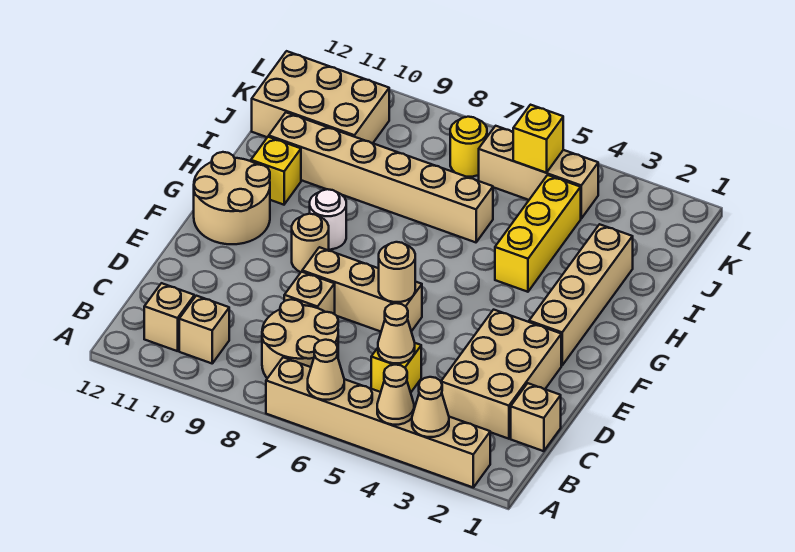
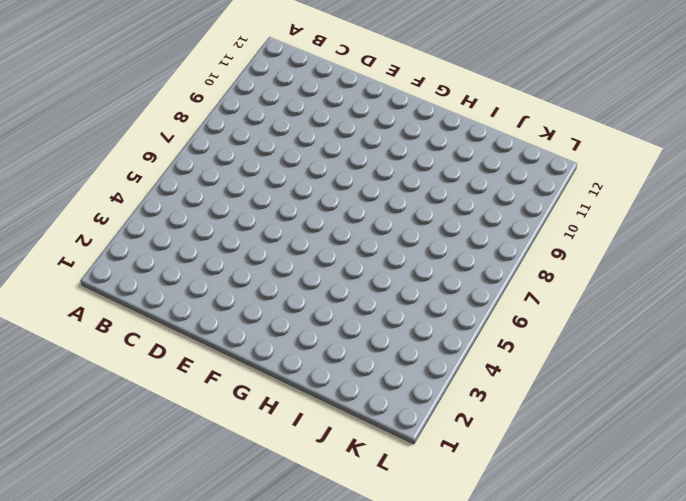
none -> tan 1x6 brick [266,357,490,487]
none -> tan 2x2 round brick [262,299,338,378]
none -> tan 1x1 brick [179,296,229,363]

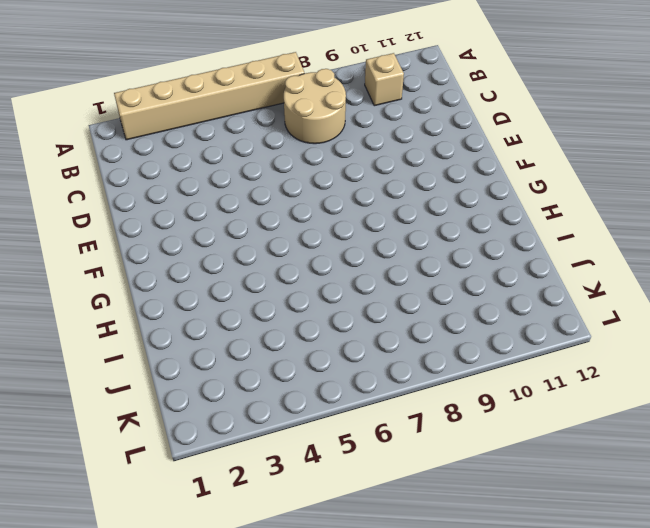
none -> tan 1x1 brick [144,283,194,351]
none -> tan 1x1 brick [511,383,561,451]
none -> tan 2x3 brick [441,310,561,439]

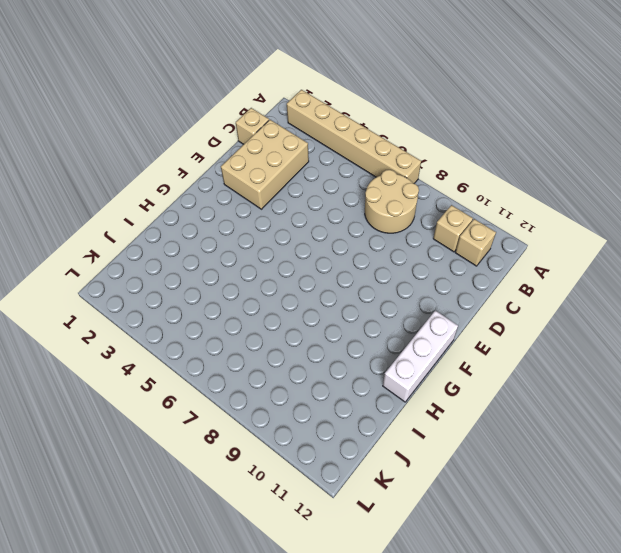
white 1x3 brick [383,311,458,402] -> tan 2x2 round brick [194,152,270,244]
none -> yellow 1x1 brick [371,343,421,392]
none -> tan 1x1 brick [284,272,335,314]
none -> tan 1x3 brick [302,247,422,332]

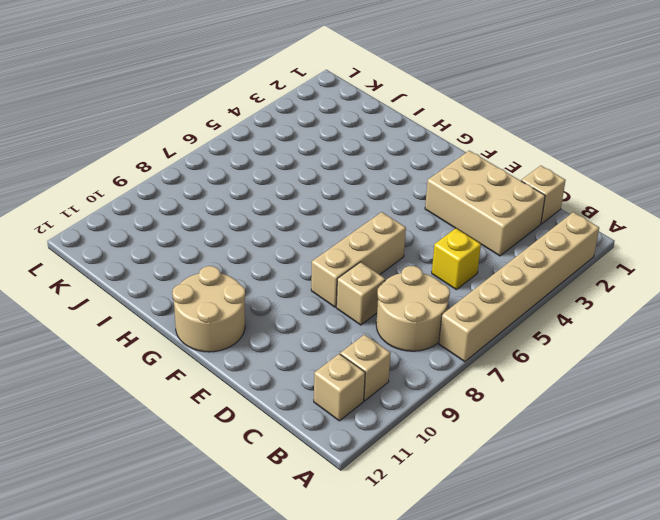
none -> tan 1x4 brick [529,224,633,365]
none -> tan 1x1 round brick [292,214,329,272]
none -> white 1x1 round brick [310,189,346,250]

